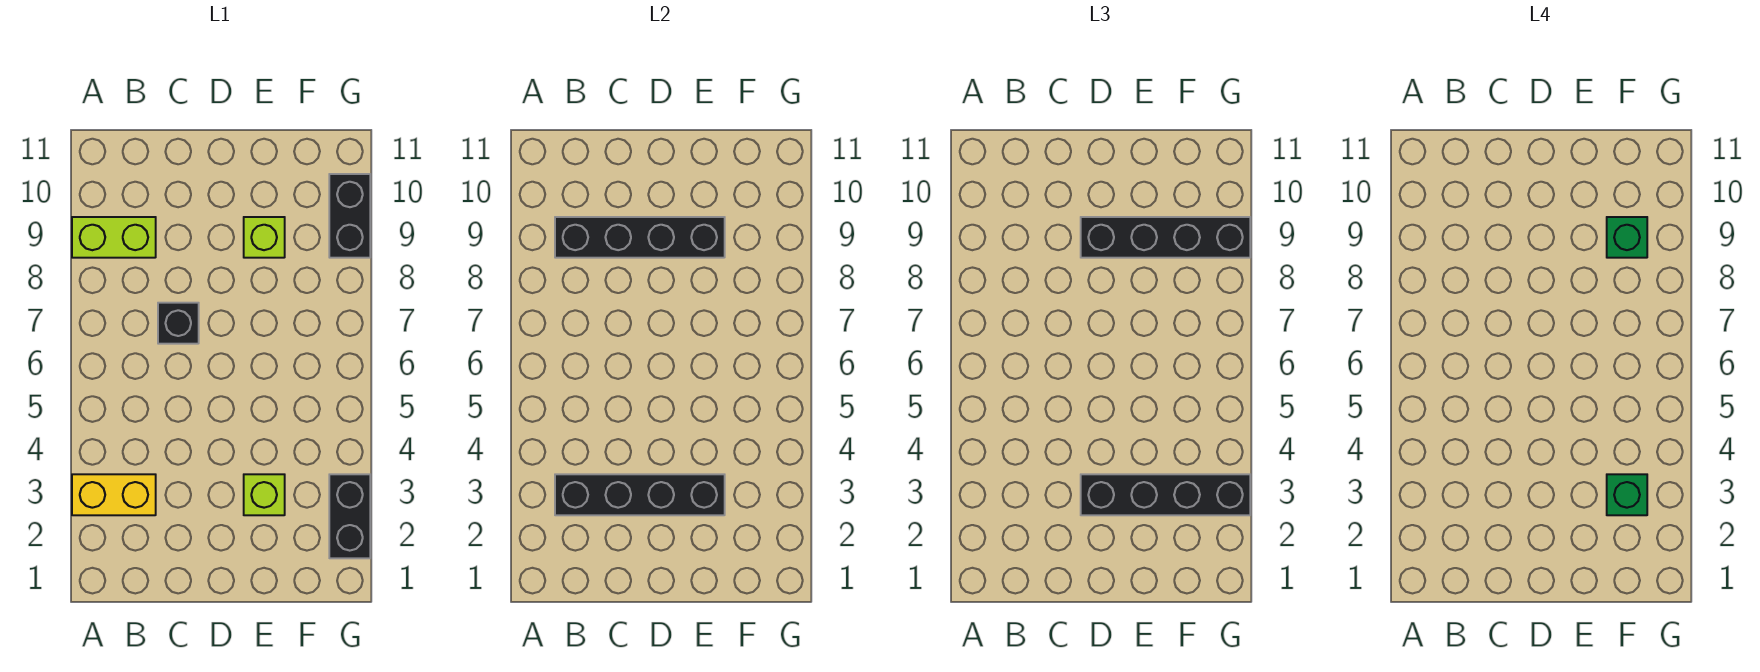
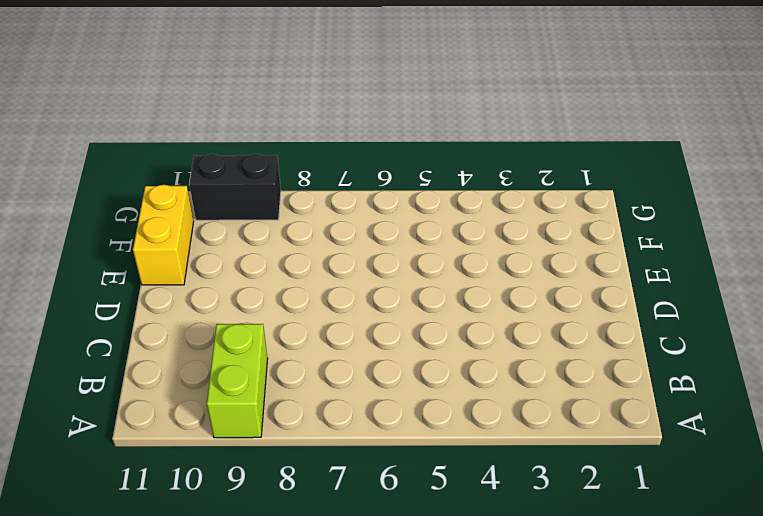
yellow 1x2 brick [133,185,194,285] -> yellow 1x2 brick moved to [72,474,156,515]
none -> black 1x1 brick [158,303,199,344]
none -> lime 1x1 brick [244,474,285,515]
none -> lime 1x1 brick [244,217,285,258]

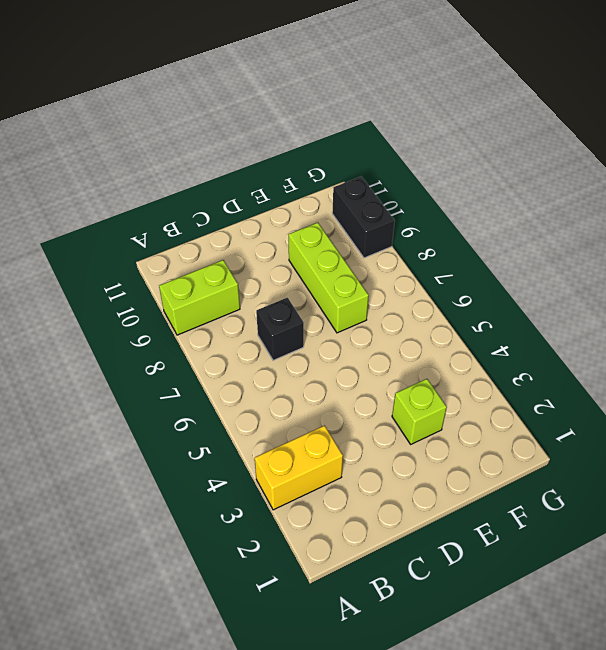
lime 1x3 brick [289,223,369,333] -> lime 1x1 brick [244,217,285,258]
none -> black 1x2 brick [329,474,370,558]
none -> black 1x4 brick [555,474,725,515]
none -> black 1x4 brick [555,217,725,258]

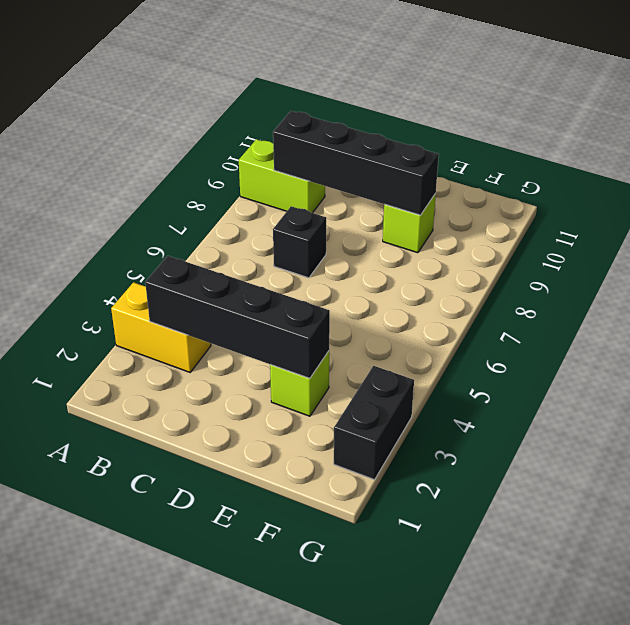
none -> black 1x2 brick [329,174,370,258]
none -> black 1x4 brick [1081,474,1250,515]
none -> black 1x4 brick [1081,217,1250,258]

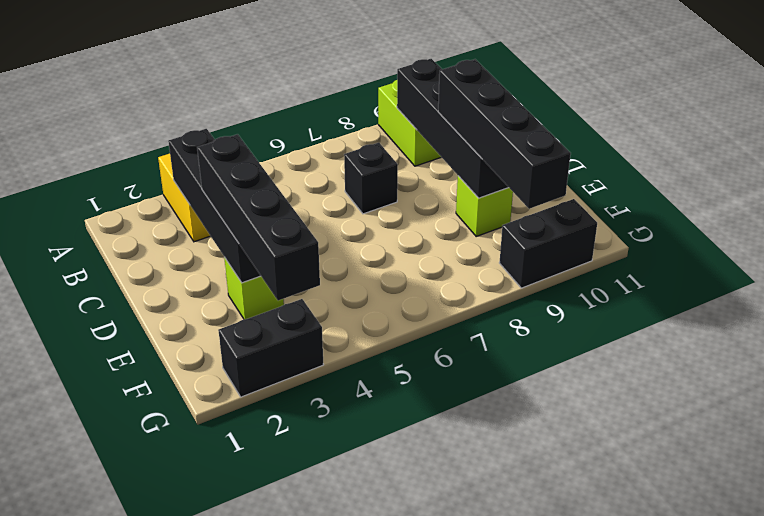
none -> green 1x1 brick [1607,474,1647,515]
none -> green 1x1 brick [1607,217,1647,258]

